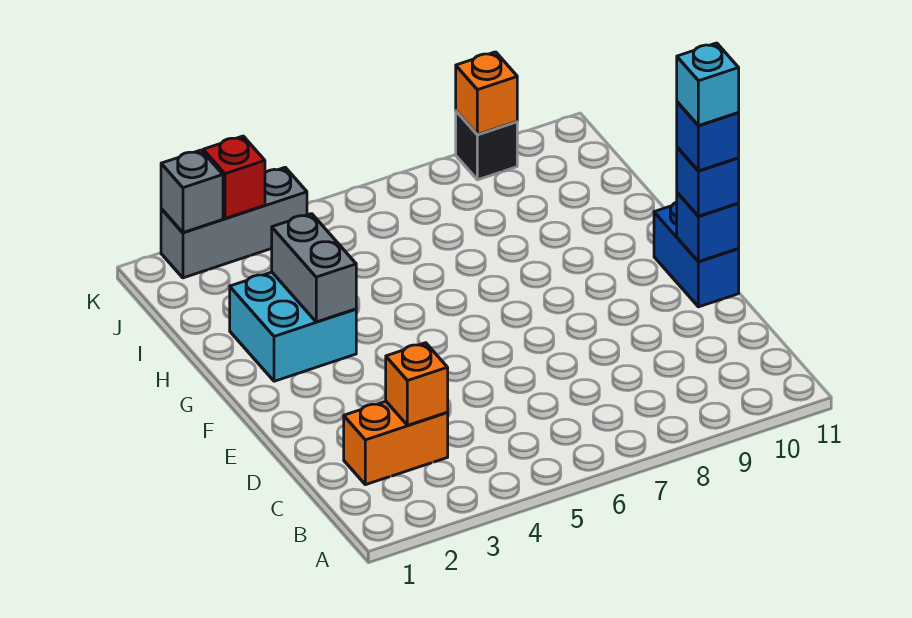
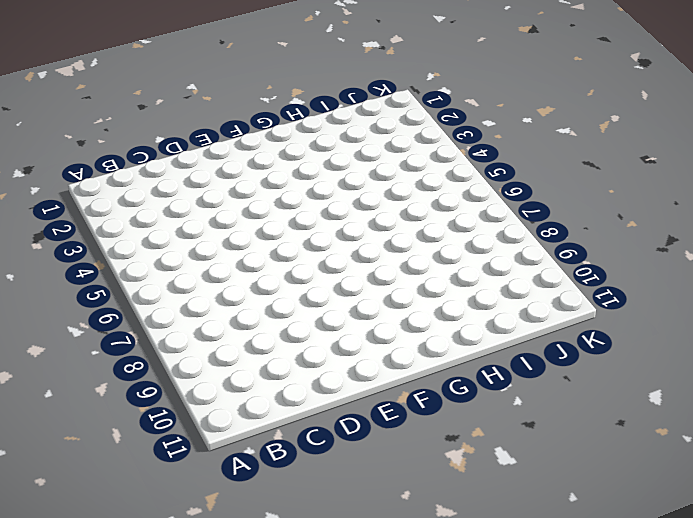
none -> orange 1x2 brick [344,401,448,485]
none -> blue 1x2 brick [654,202,739,307]
none -> cyan 2x2 brick [230,272,356,381]

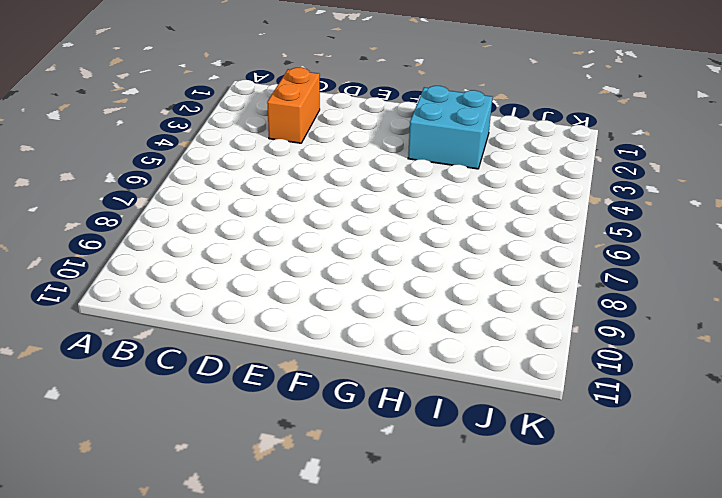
none -> blue 1x2 brick [654,202,739,307]
none -> grey 1x3 brick [161,167,307,278]
none -> black 1x1 brick [456,111,517,180]

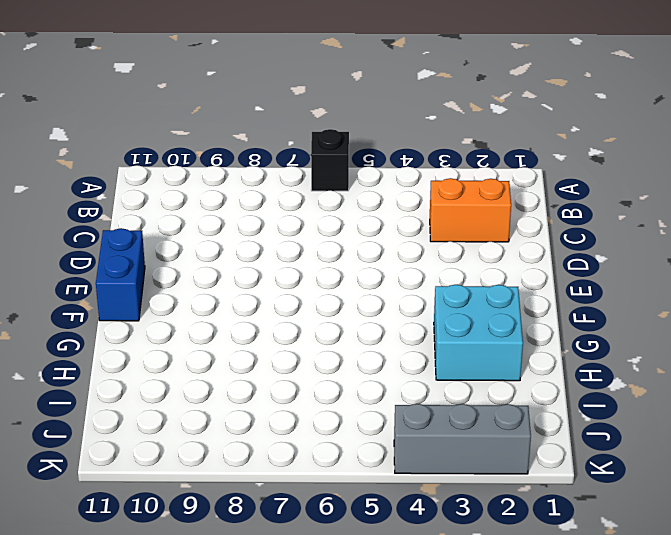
black 1x1 brick [311,129,349,191] -> black 1x1 brick moved to [456,111,517,180]
none -> orange 1x1 brick [386,343,448,425]
none -> blue 1x1 brick [677,193,739,262]
none -> grey 1x2 brick [272,214,356,322]

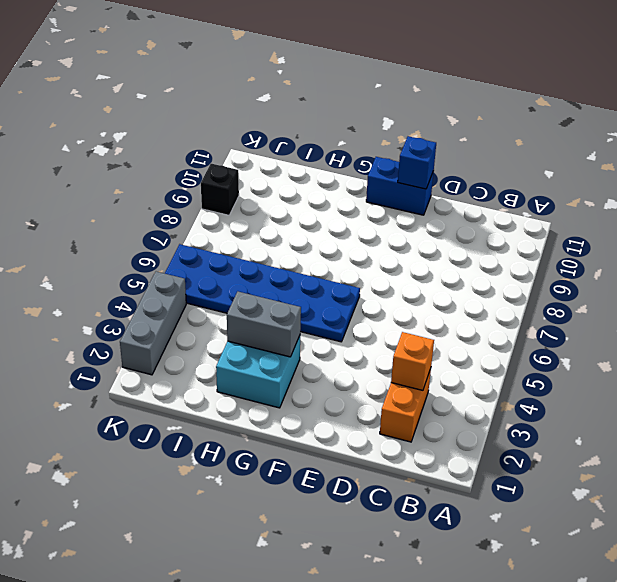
blue 2x6 plate [165,244,360,342] -> none
none -> grey 1x1 brick [161,150,223,233]
none -> red 1x1 brick [203,136,265,219]
none -> orange 1x1 brick [456,52,517,135]

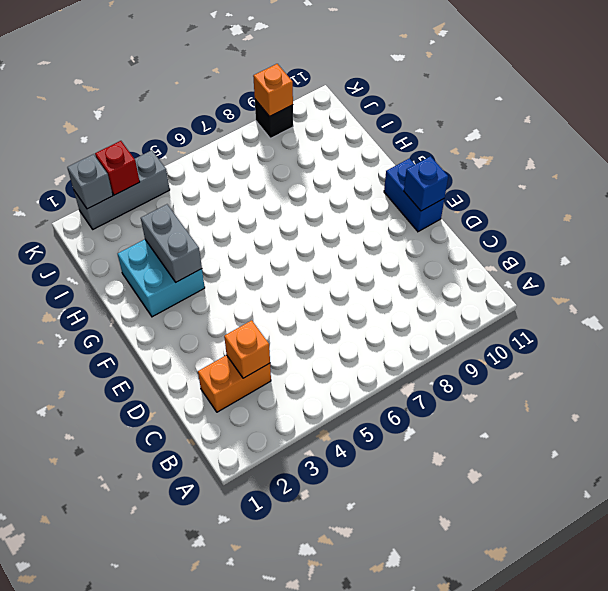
none -> blue 1x1 brick [677,147,739,216]
none -> blue 1x1 brick [677,102,739,171]
none -> cyan 1x1 brick [677,43,739,126]

